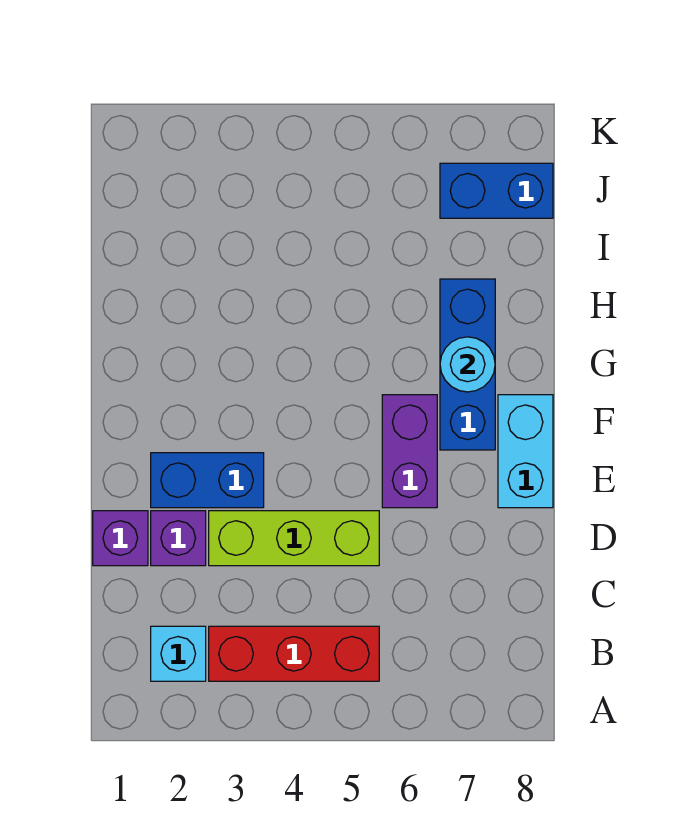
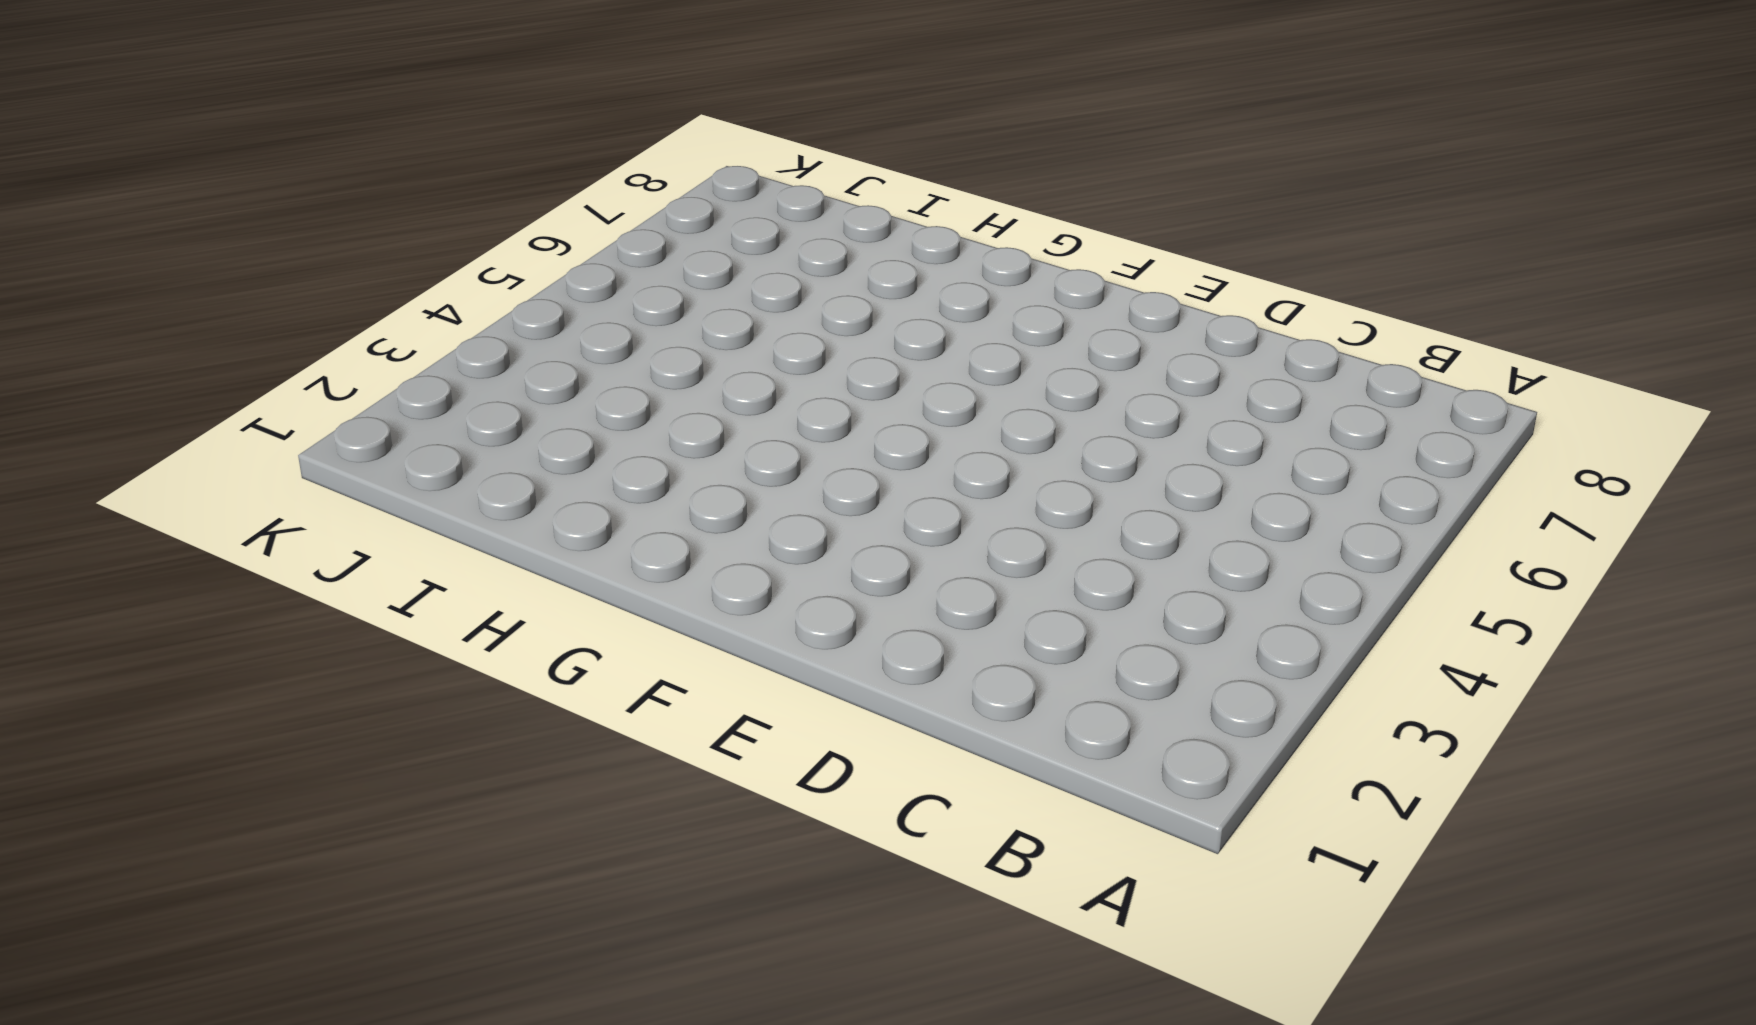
none -> cyan 1x1 brick [151,626,206,681]
none -> red 1x3 brick [209,626,379,681]

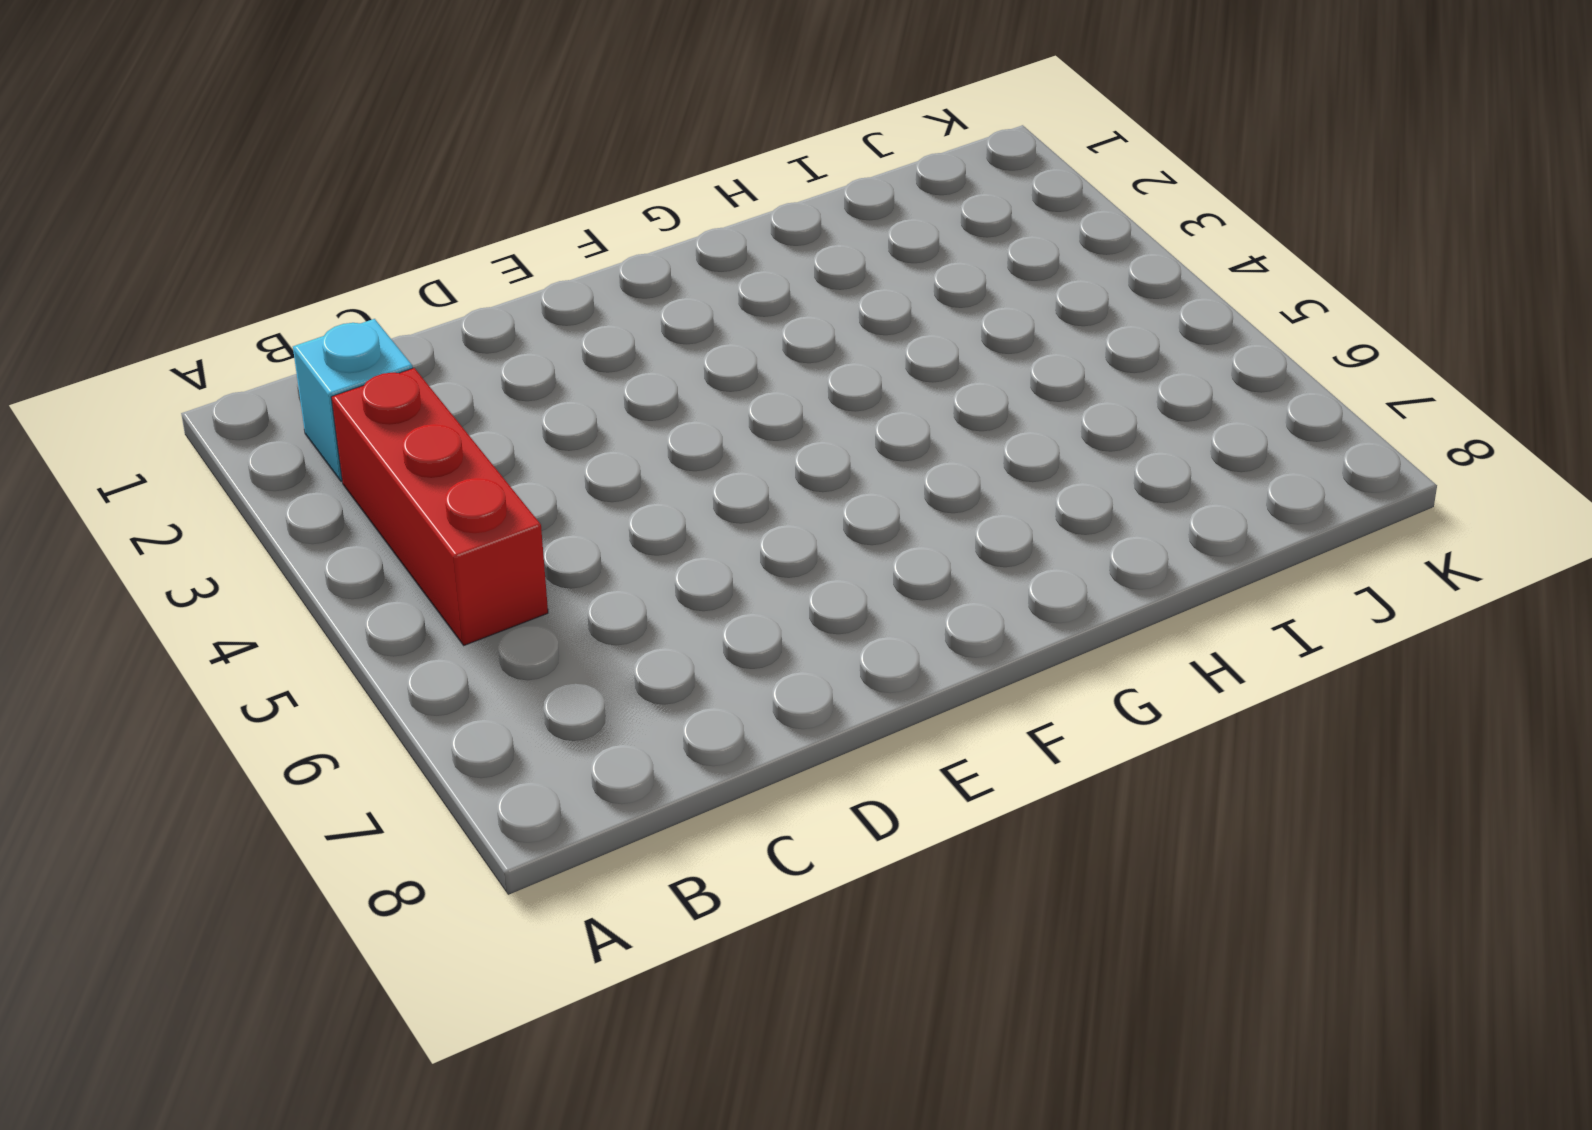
none -> purple 1x1 brick [93,511,148,566]
none -> purple 1x1 brick [151,511,206,566]

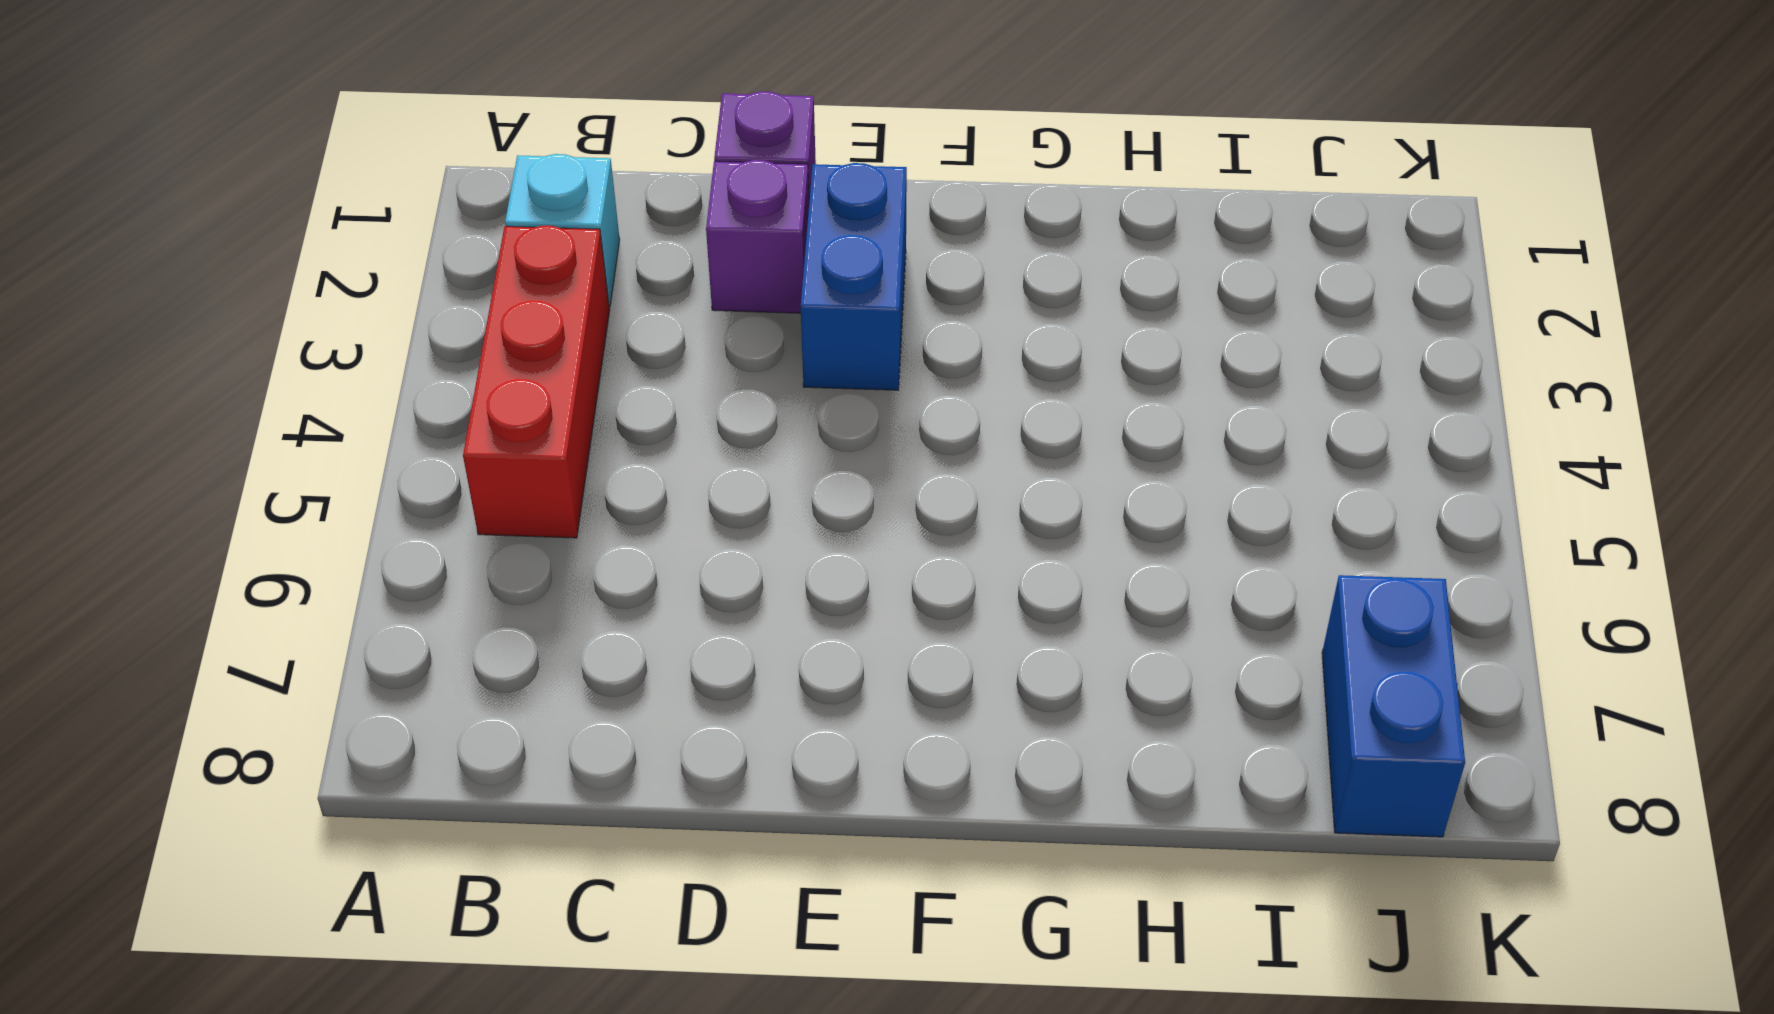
none -> lime 1x3 brick [209,511,379,566]
none -> purple 1x2 brick [382,395,437,508]

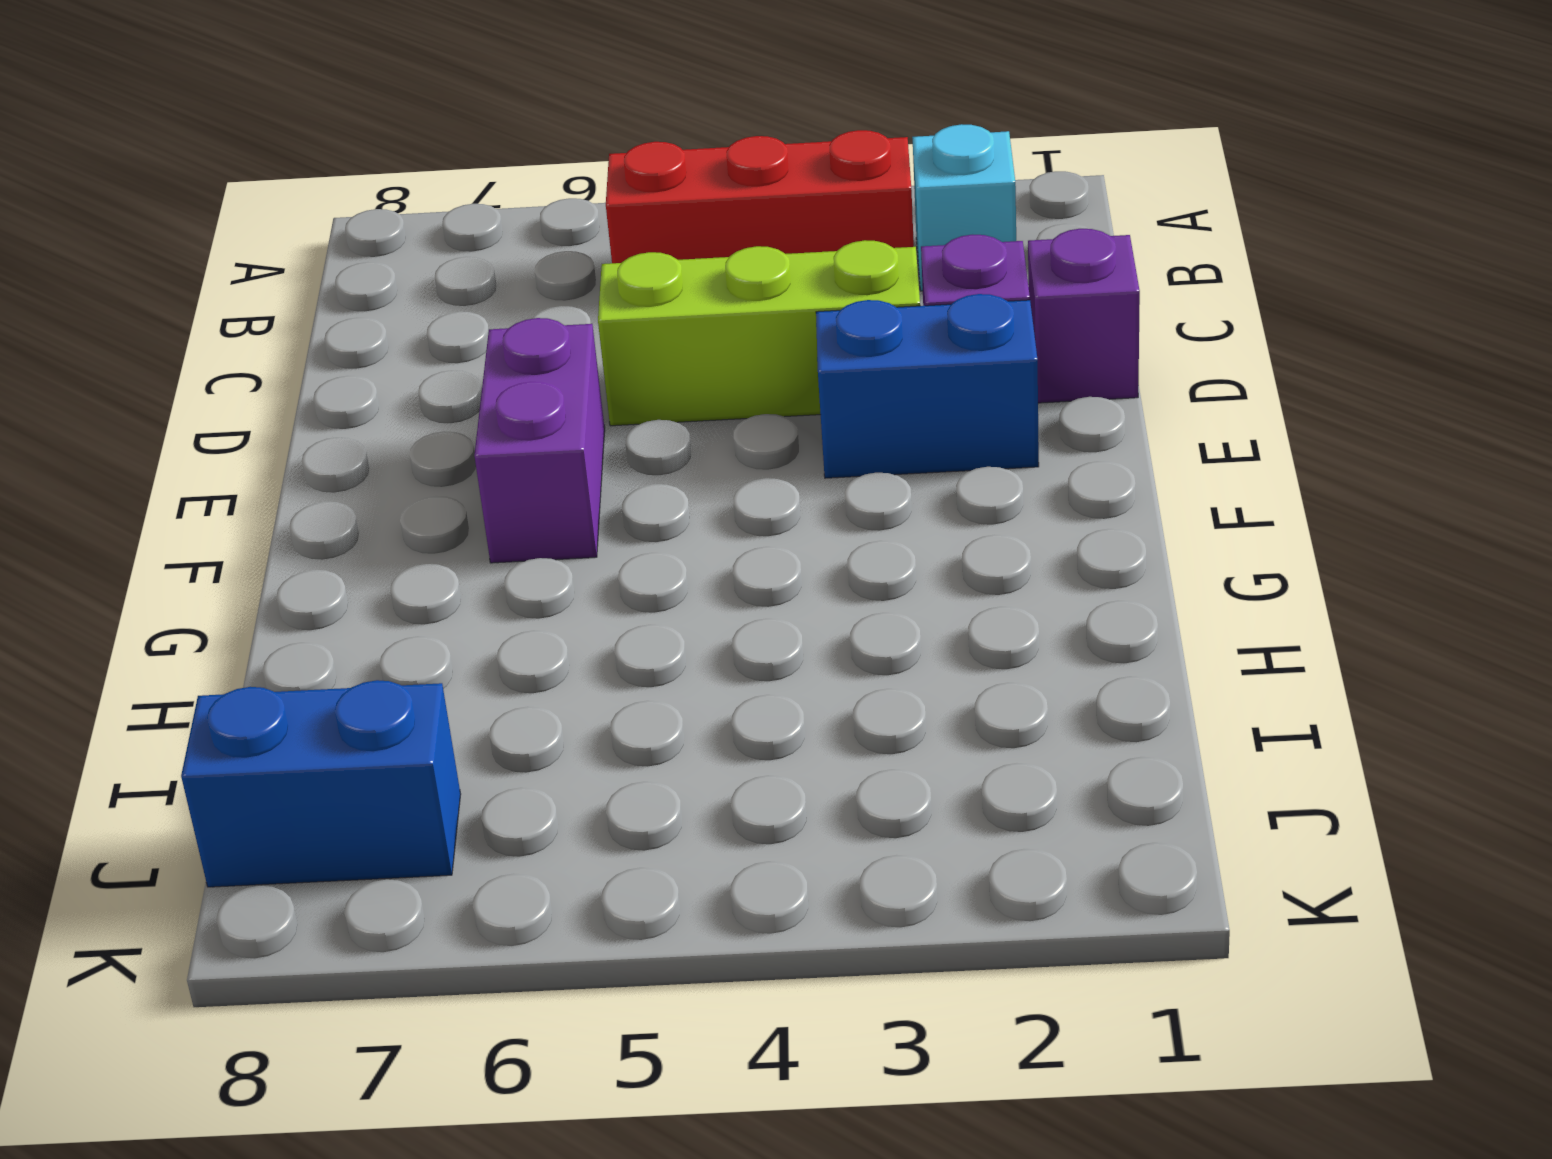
none -> cyan 1x2 brick [498,395,553,508]
none -> blue 1x3 brick [440,279,495,450]

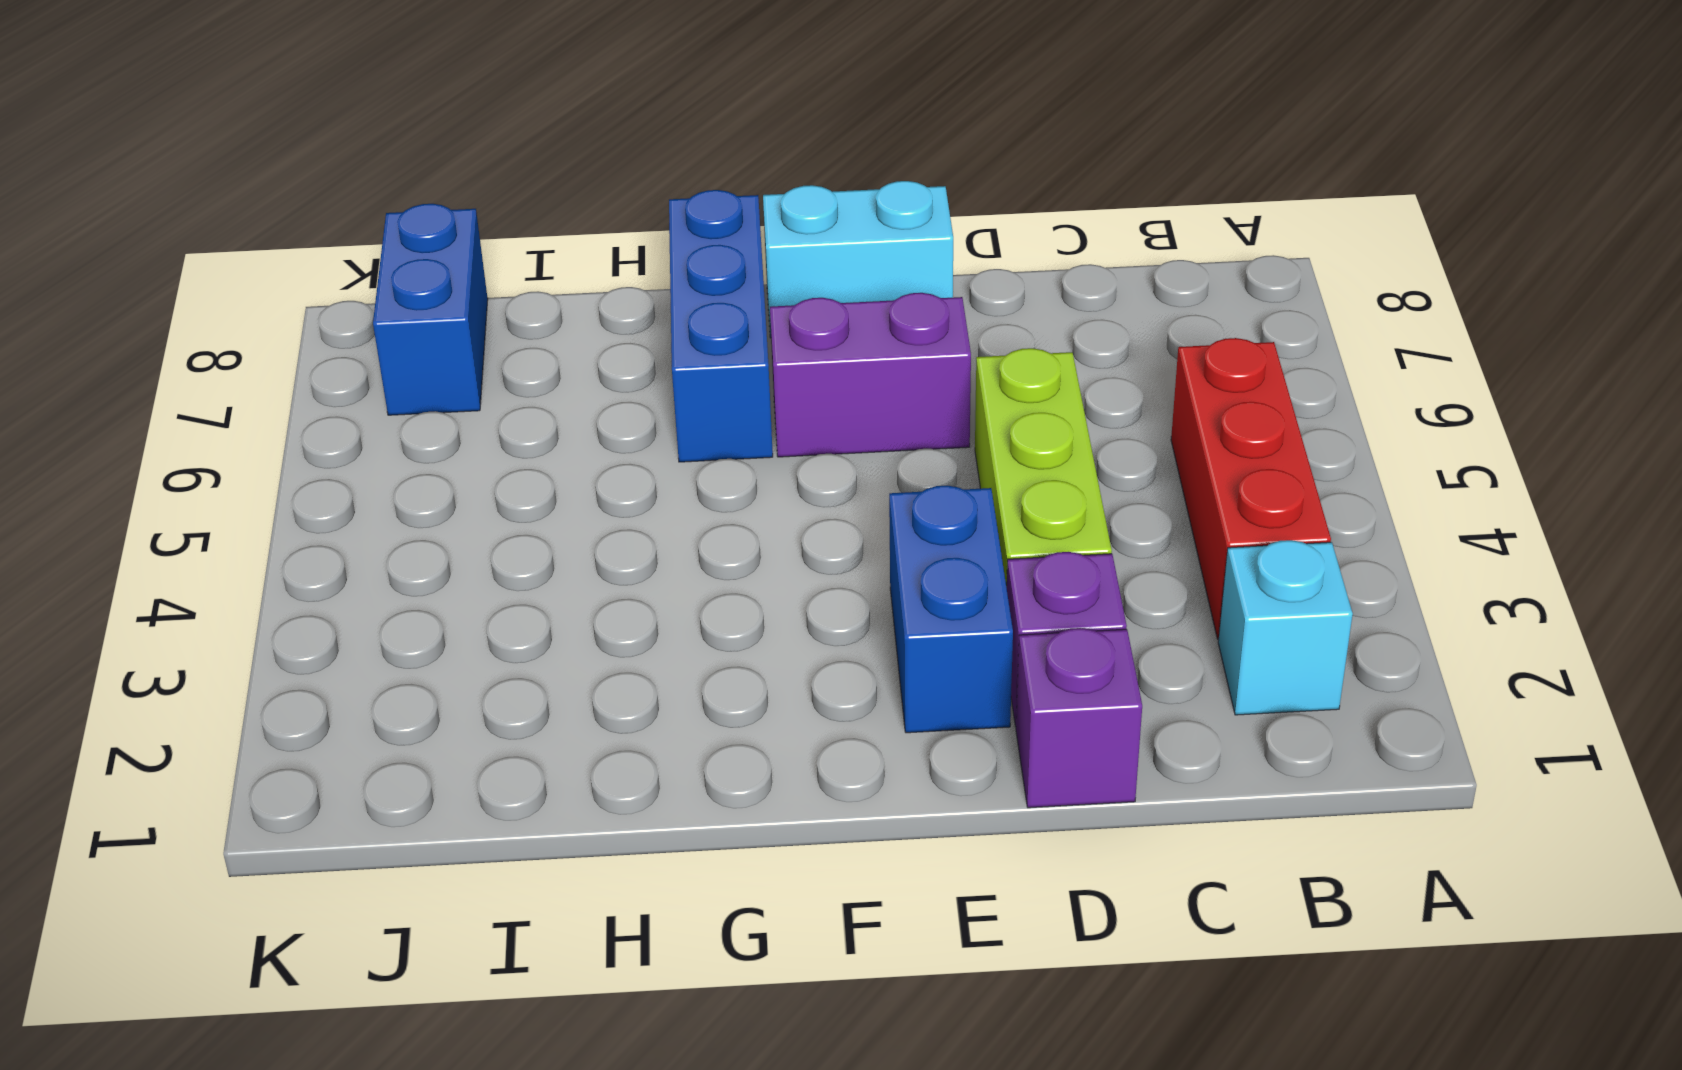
blue 1x3 brick [669,190,773,462] -> blue 1x3 brick turned to [440,279,495,450]
none -> cyan 1x1 round brick [440,337,495,392]

